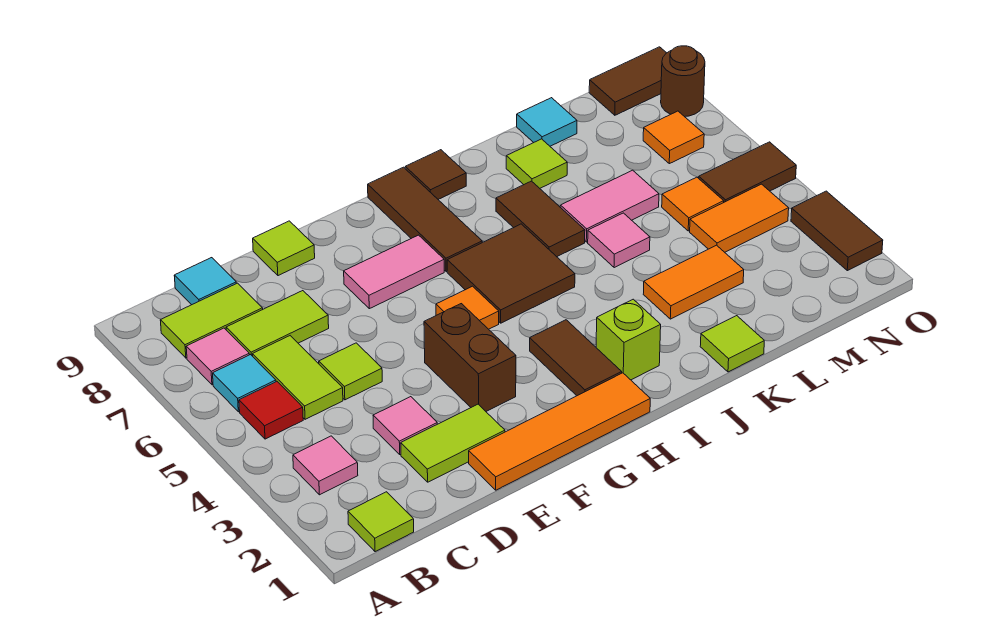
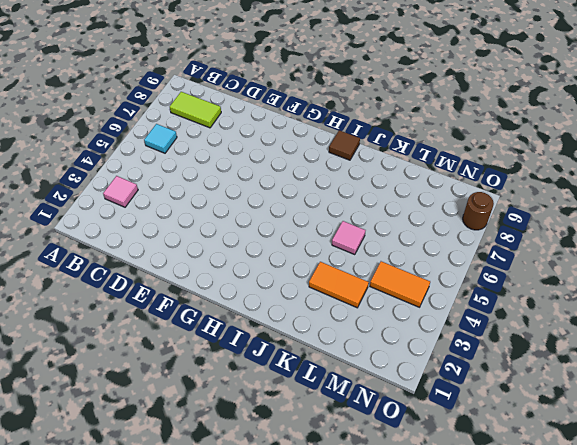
none -> lime 1x1 tile [348,492,414,552]
none -> red 1x1 tile [239,382,303,439]
none -> pink 1x1 tile [186,328,249,385]
none -> lime 1x2 tile [252,336,343,419]

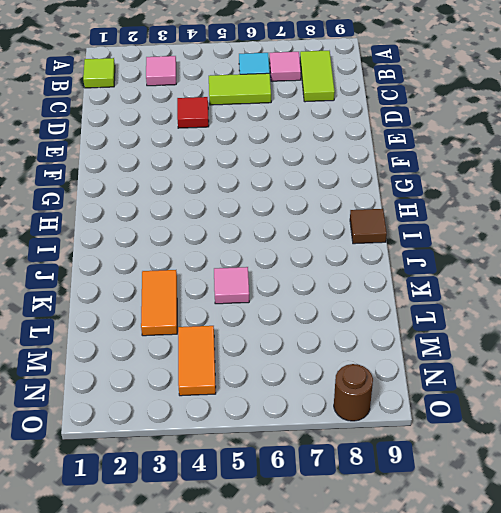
red 1x1 tile [177,97,209,128] -> red 1x1 tile moved to [239,382,303,439]
none -> lime 1x2 tile [226,291,329,356]
none -> cyan 1x1 tile [174,258,236,305]
none -> lime 1x2 tile [401,404,505,482]
none -> pink 1x1 tile [373,397,437,454]

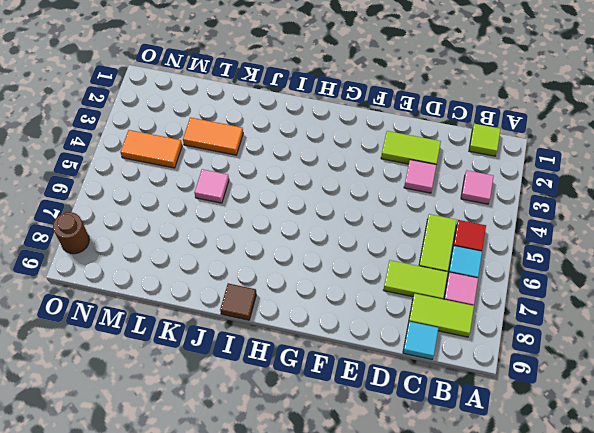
none -> lime 1x1 tile [319,343,382,400]
none -> orange 1x4 tile [469,373,650,490]
none -> lime 1x1 tile [253,221,315,276]
none -> brown 1x2 brick [424,304,516,411]

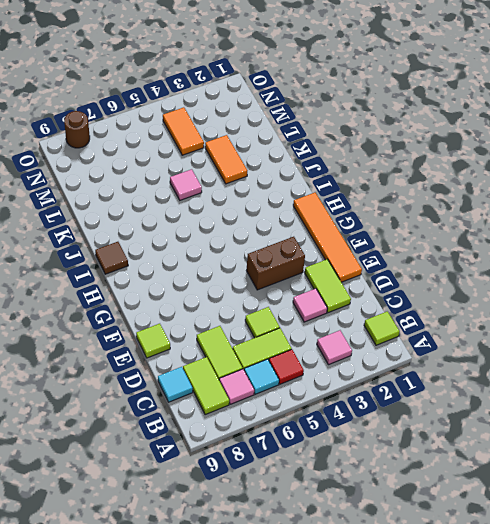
none -> pink 1x2 tile [344,235,444,309]
none -> orange 1x1 tile [436,286,499,329]
none -> brown 1x2 tile [530,320,622,396]
none -> brown 2x2 tile [447,224,575,323]

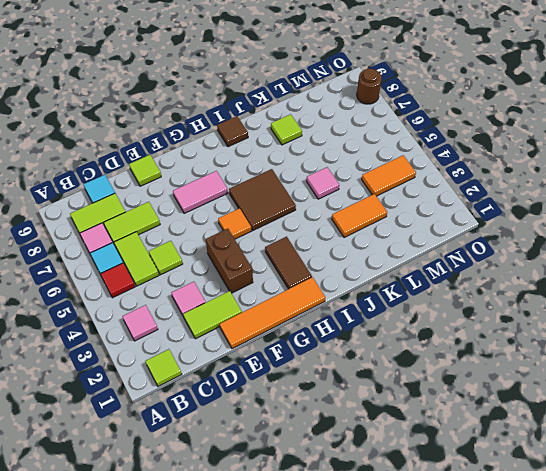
none -> brown 1x3 tile [368,167,482,272]
none -> lime 1x1 brick [596,299,661,380]
none -> brown 1x2 tile [496,181,585,257]
none -> lime 1x1 tile [700,316,764,372]

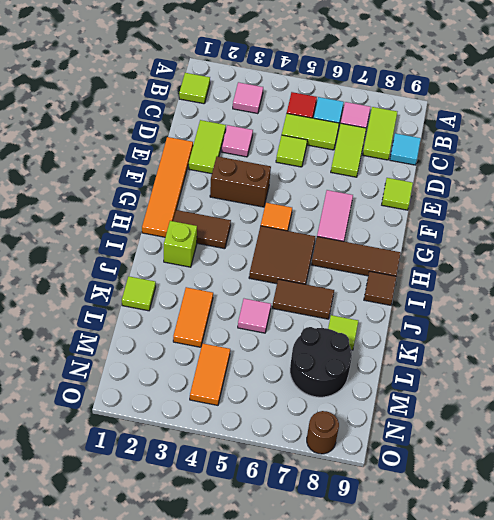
black 2x2 round brick [290,327,352,397] -> none
none -> pink 1x2 tile [560,170,659,242]
none -> cyan 1x1 tile [517,98,577,146]
none -> orange 1x1 tile [662,177,724,231]
none -> brown 1x2 tile [699,142,796,202]

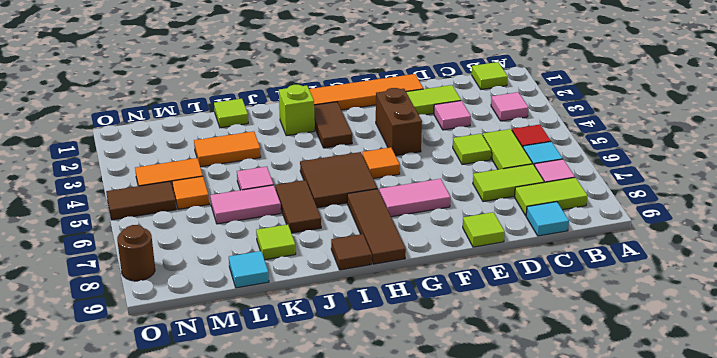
none -> orange 1x1 tile [643,111,704,164]
none -> brown 1x2 tile [589,47,666,115]
none -> brown 1x2 tile [791,191,883,271]

